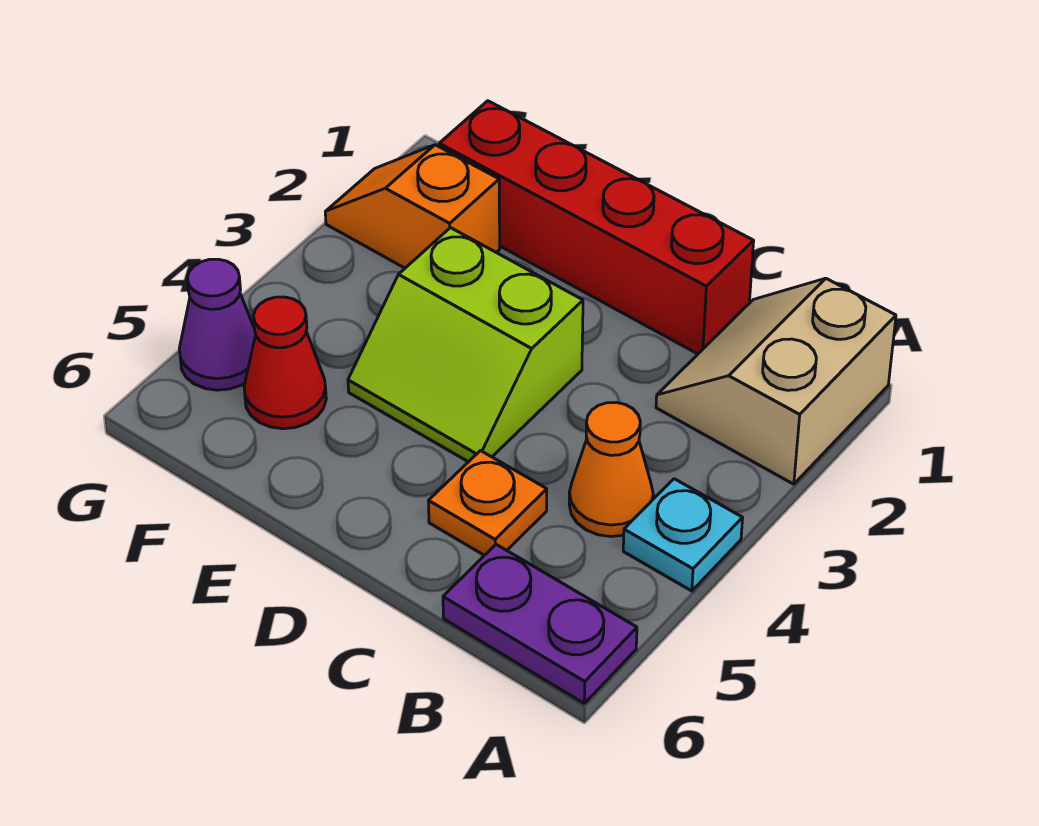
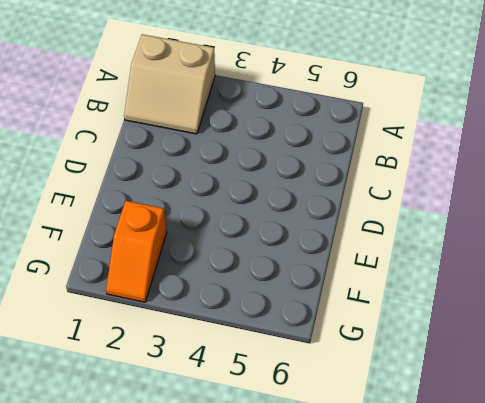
none -> cyan 1x1 plate [623,479,743,591]
none -> purple 1x2 plate [443,544,637,703]

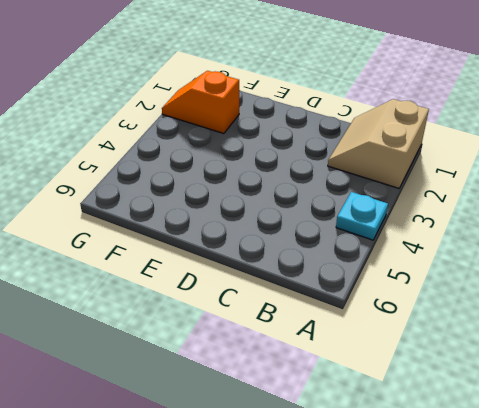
none -> purple 1x2 plate [443,544,637,703]
none -> orange 1x1 cone [569,402,653,537]

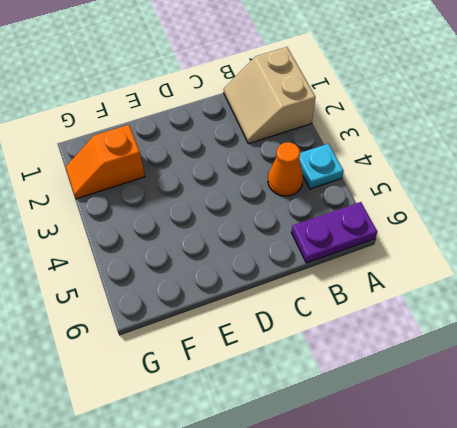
none -> red 1x4 brick [439,101,754,354]
none -> orange 1x1 plate [428,451,547,555]

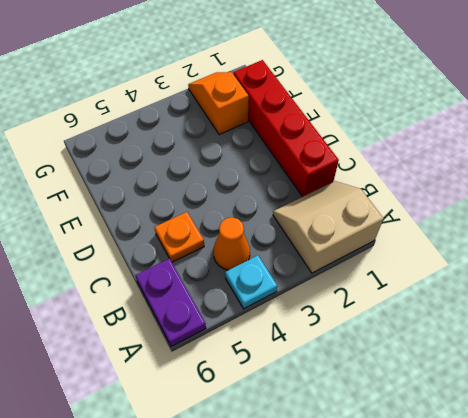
none -> lime 2x2 slope [348,228,583,462]
none -> red 1x1 cone [244,297,326,429]

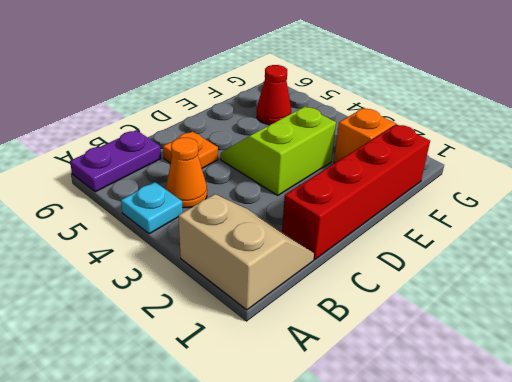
none -> purple 1x1 cone [179,259,256,390]

